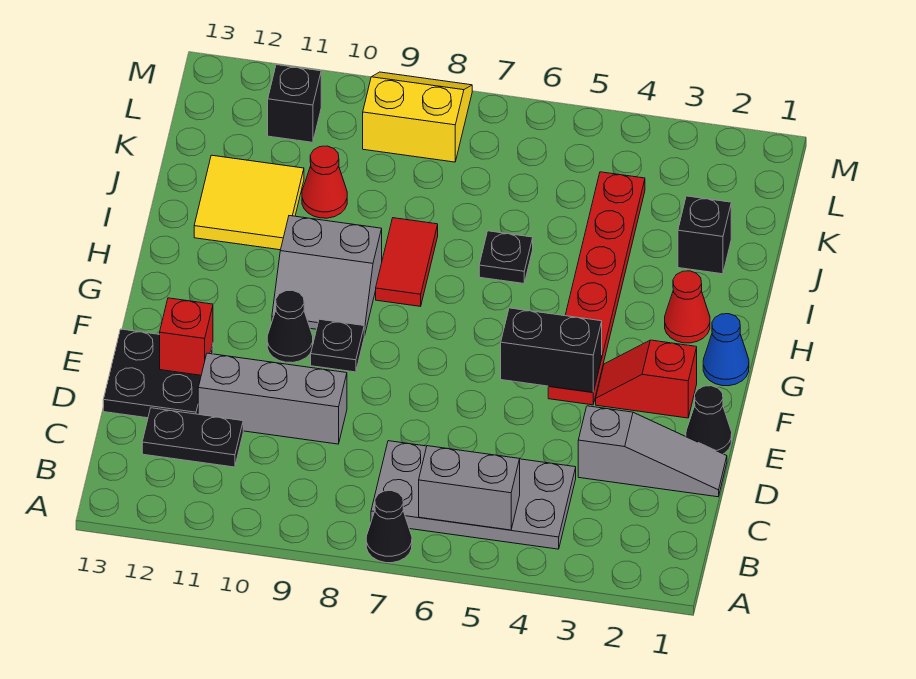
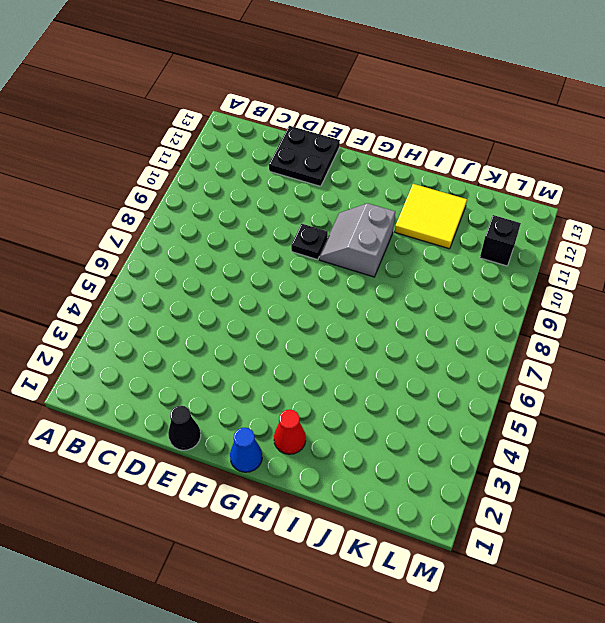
none -> black 1x1 cone [366,491,412,563]
none -> grey 2x4 plate [371,441,576,549]
none -> black 1x2 plate [142,408,243,467]

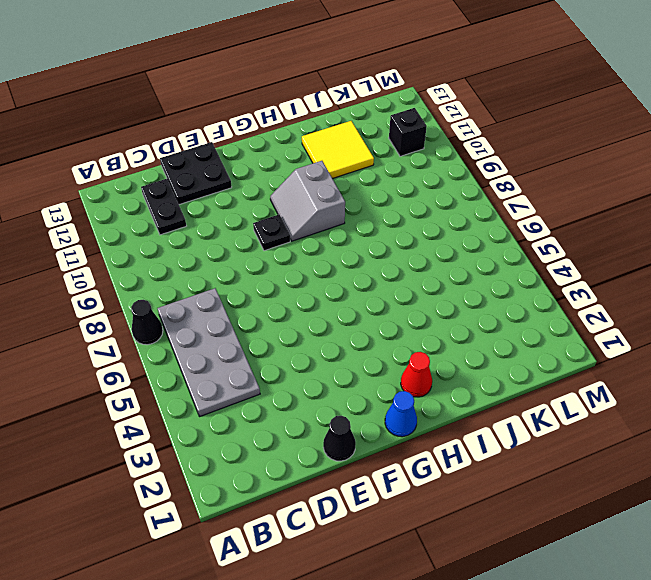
none -> grey 1x3 slope [578,406,727,497]
none -> grey 1x3 brick [198,353,347,444]
none -> red 1x2 slope [596,340,697,418]

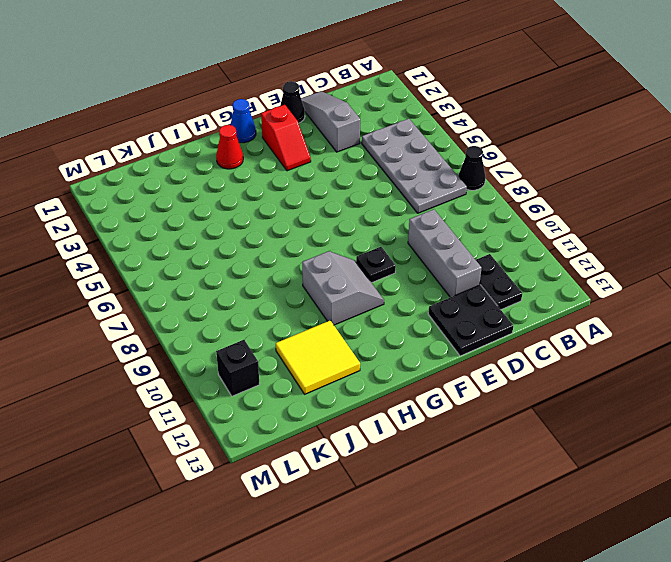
none -> red 1x6 plate [548,172,645,405]
none -> black 1x1 cone [267,290,313,363]
none -> red 1x2 tile [376,218,438,306]

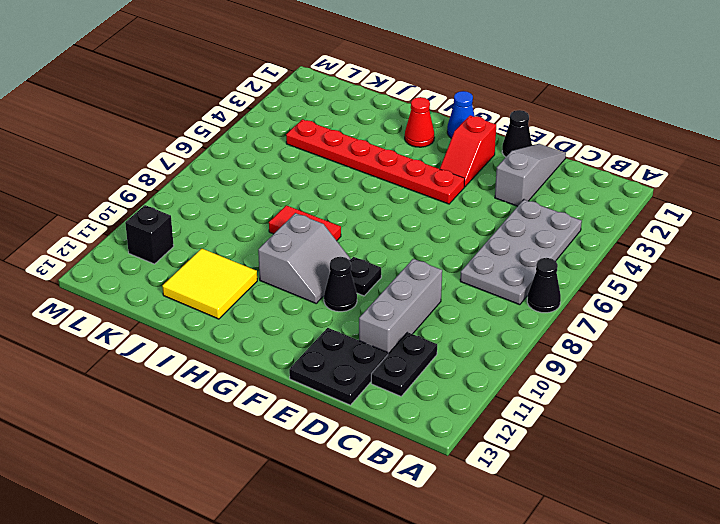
none -> black 1x1 plate [479,231,533,284]
none -> black 1x1 brick [678,196,731,274]
none -> red 1x1 cone [302,146,347,218]

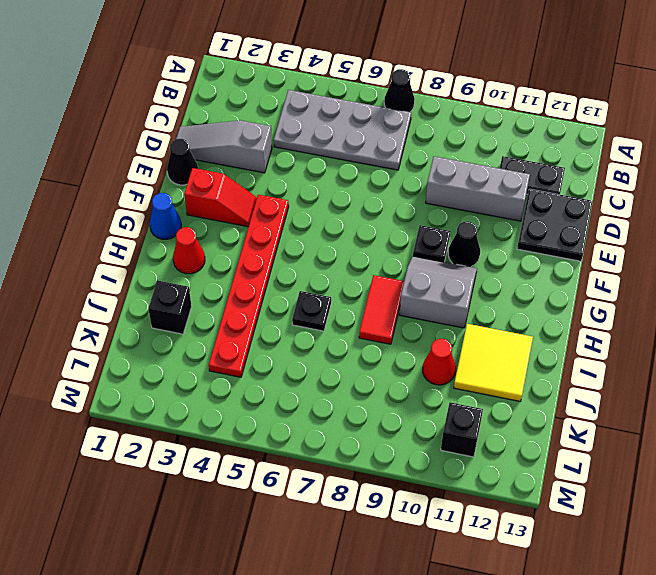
none -> yellow 2x2 slope [363,72,472,162]
none -> grey 1x2 brick [419,446,520,530]
none -> red 1x1 brick [160,298,213,375]

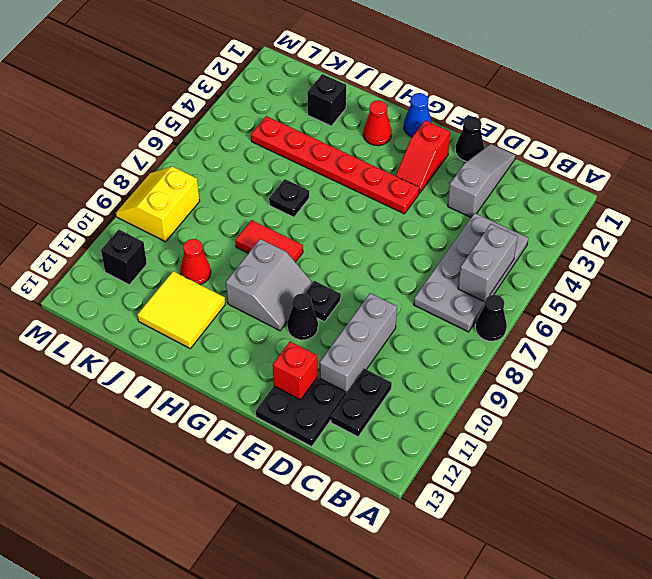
none -> black 1x2 brick [501,308,602,392]

